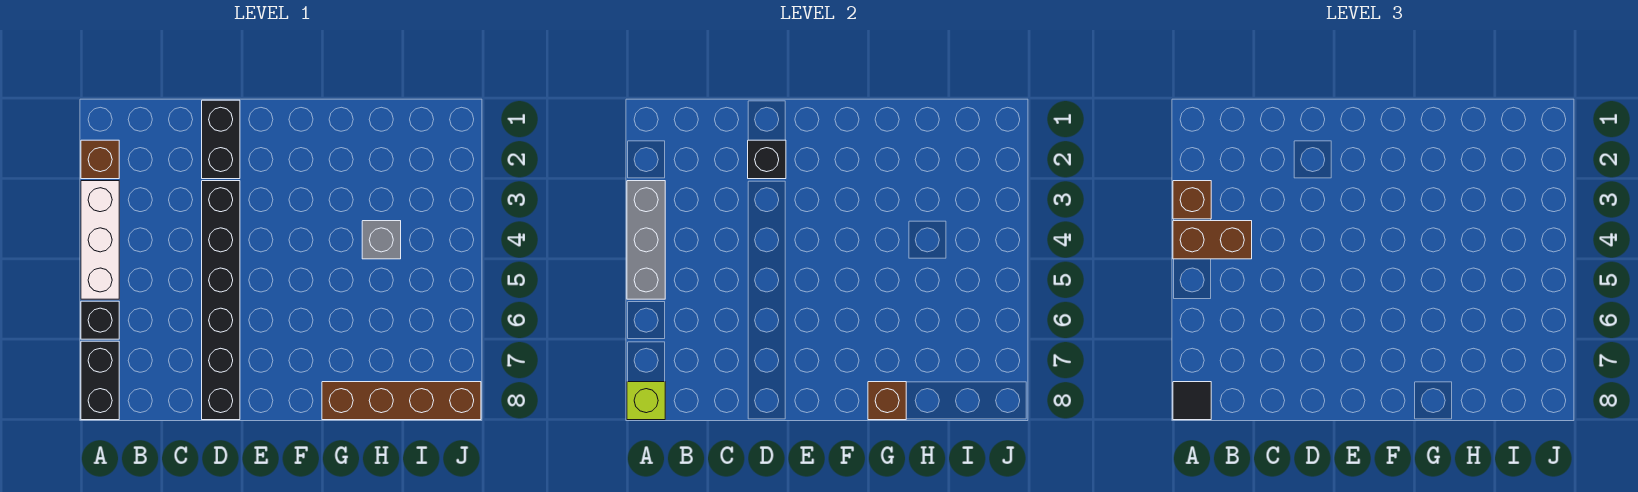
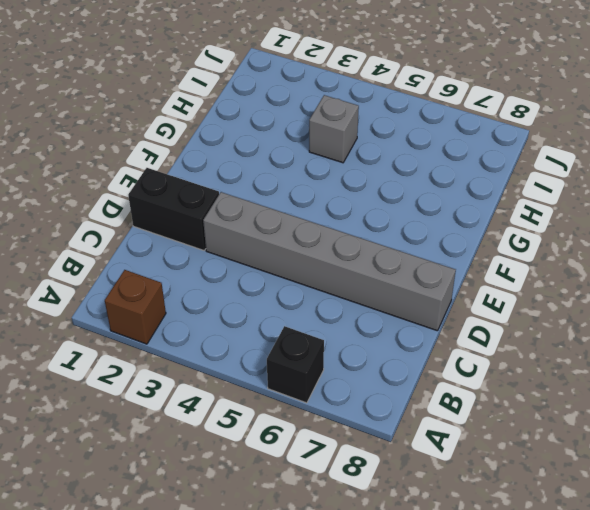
grey 1x6 brick [203,192,456,331] -> black 1x6 brick [202,181,240,420]
none -> white 1x3 brick [81,181,119,299]
none -> black 1x2 brick [81,341,119,420]
none -> brown 1x4 brick [322,382,481,420]

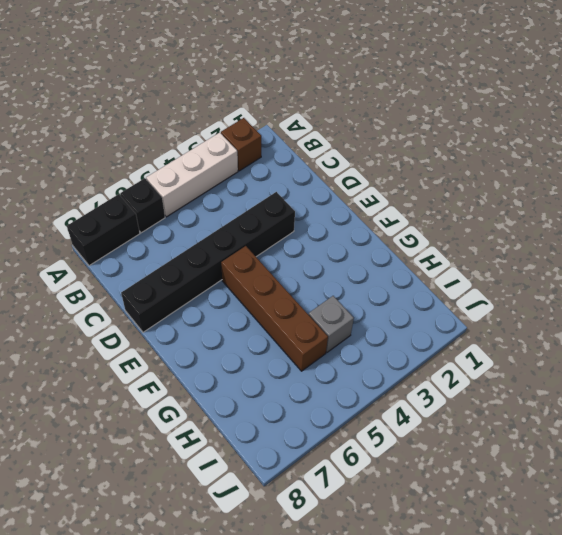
brown 1x4 brick [221,246,328,371] -> brown 1x4 brick moved to [322,382,481,420]
none -> black 1x2 brick [202,100,240,179]
none -> grey 1x3 brick [627,181,665,299]
none -> lime 1x1 brick [627,382,665,420]

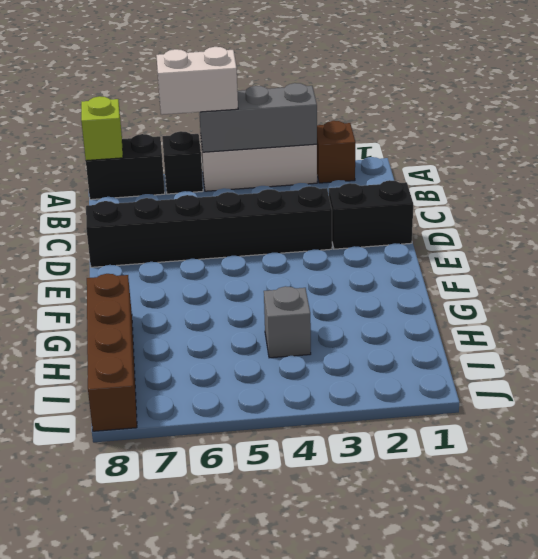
white 1x2 brick [156,47,238,115] -> none
none -> black 1x1 brick [748,140,786,179]
none -> brown 1x1 brick [868,382,906,420]
none -> brown 1x1 brick [1173,181,1211,219]

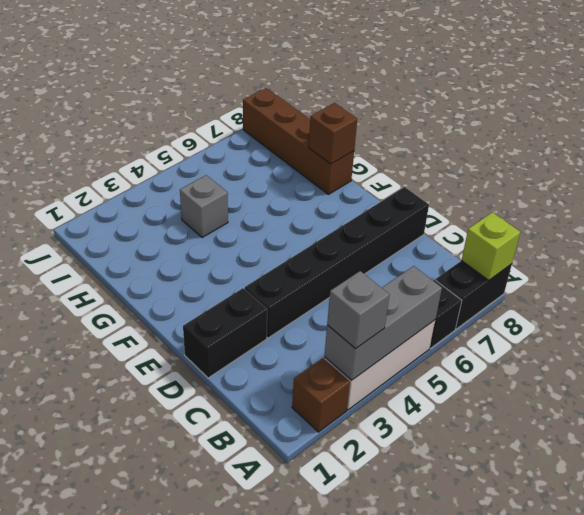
grey 1x1 brick [327,271,389,349] -> brown 1x1 brick [1173,181,1211,219]
none -> black 1x1 brick [748,140,786,179]
none -> brown 1x2 brick [1173,221,1252,259]
none -> black 1x1 tile [1173,382,1211,420]

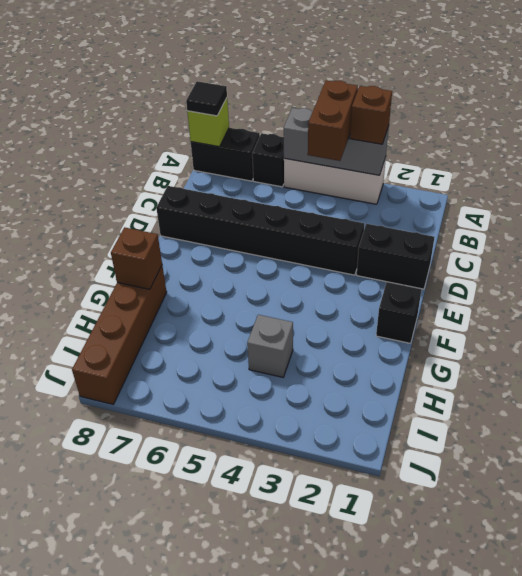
black 1x1 brick [376,282,422,343] -> black 1x1 brick moved to [748,140,786,179]
none -> brown 1x1 brick [81,140,119,179]

